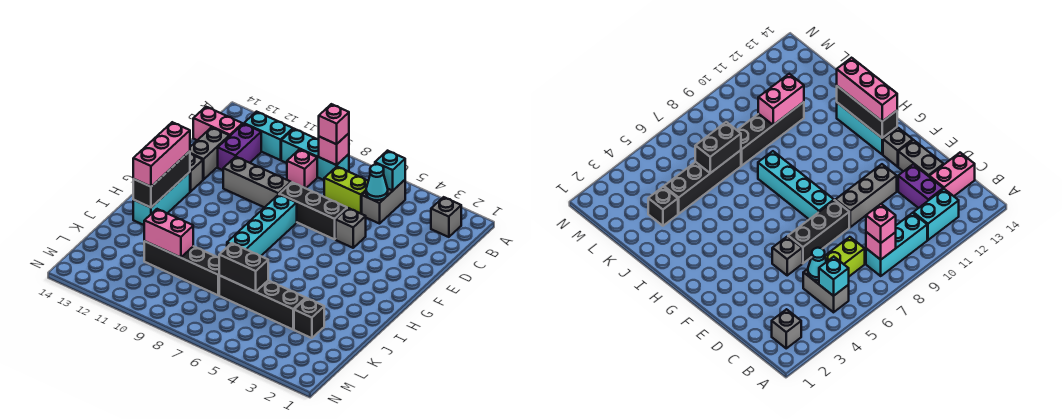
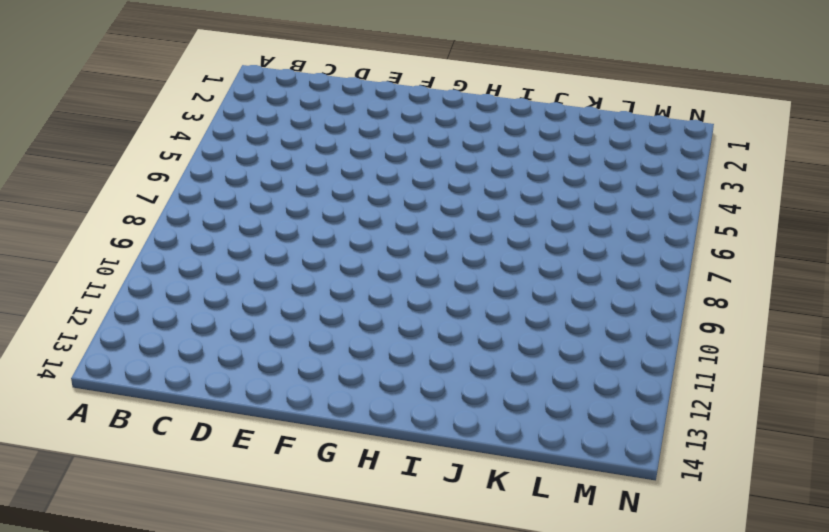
none -> grey 1x1 brick [431,197,461,237]
none -> grey 1x2 brick [362,180,405,224]
none -> cyan 1x3 brick [281,129,349,180]

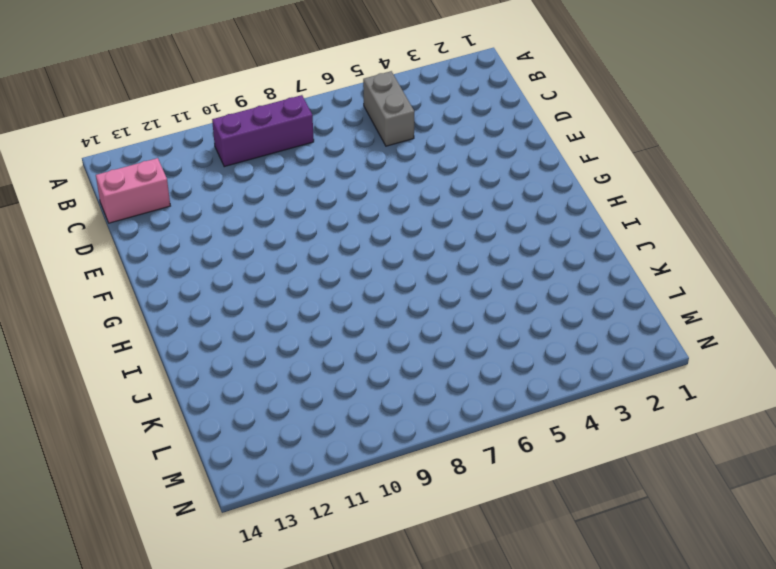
purple 1x3 brick [212,95,314,167] -> cyan 1x3 brick [281,129,349,180]
none -> grey 1x1 brick [431,197,461,237]
none -> cyan 1x2 brick [244,112,293,160]
none -> lime 1x2 brick [324,167,368,214]

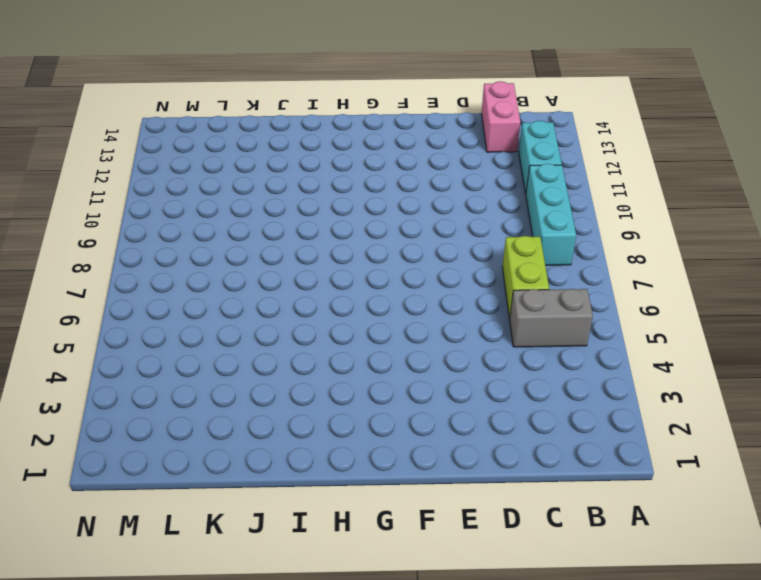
none -> grey 1x1 brick [431,197,461,237]
none -> pink 1x1 brick [287,149,317,188]
none -> purple 1x2 brick [218,124,261,170]

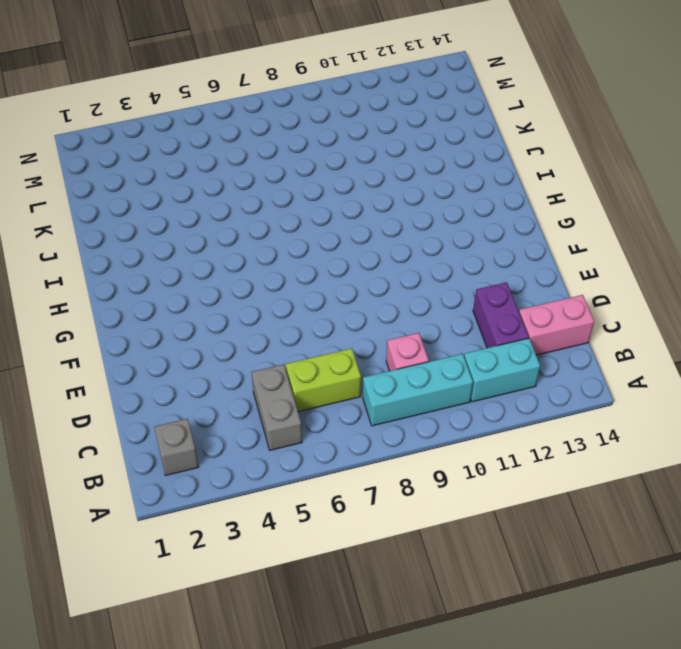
none -> grey 1x2 brick [190,127,229,179]
none -> grey 1x1 brick [336,208,366,248]
none -> black 1x3 brick [279,182,347,239]

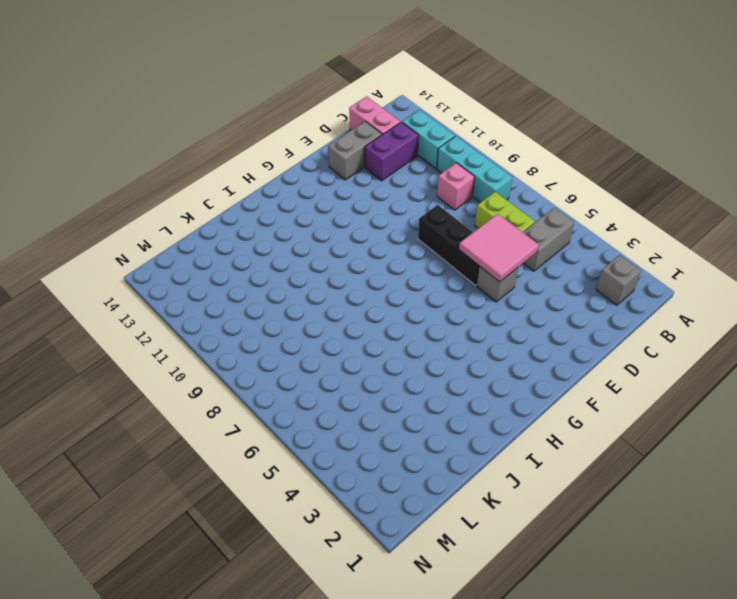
pink 2x2 tile [459,214,539,282] -> none
none -> grey 1x3 brick [223,157,291,208]
none -> cyan 1x4 brick [227,195,297,256]
none -> grey 1x1 brick [190,154,203,192]

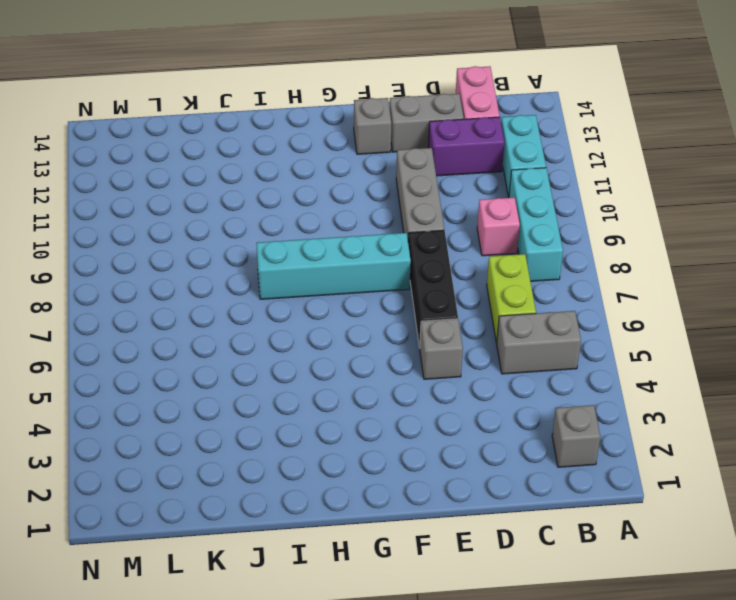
none -> cyan 1x3 brick [133,172,190,225]
none -> black 1x1 brick [294,298,324,338]
none -> black 1x4 brick [219,275,306,329]

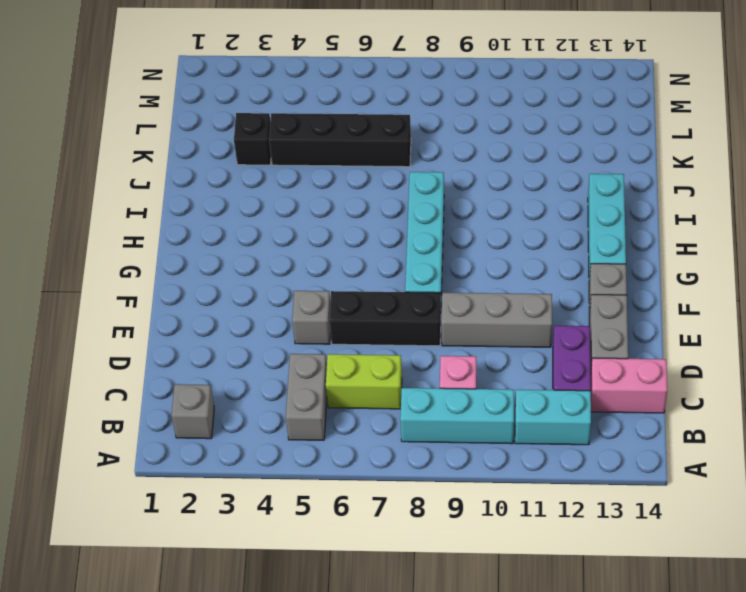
none -> black 1x4 brick [144,241,219,295]
none -> cyan 1x1 brick [375,151,405,191]
none -> pink 1x1 brick [319,133,349,165]

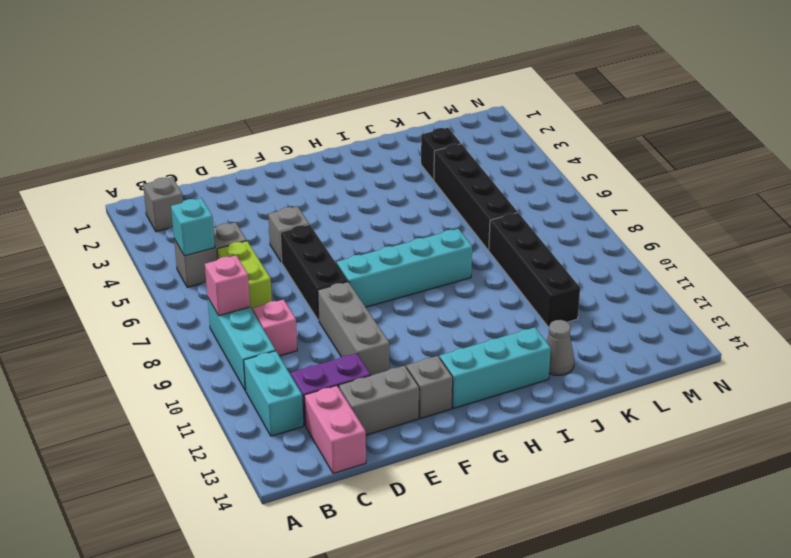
grey 1x1 cone [546,320,574,375] -> none
none -> cyan 1x1 cone [366,164,388,200]
none -> black 1x3 brick [133,151,190,207]
none -> black 1x2 brick [219,243,268,292]

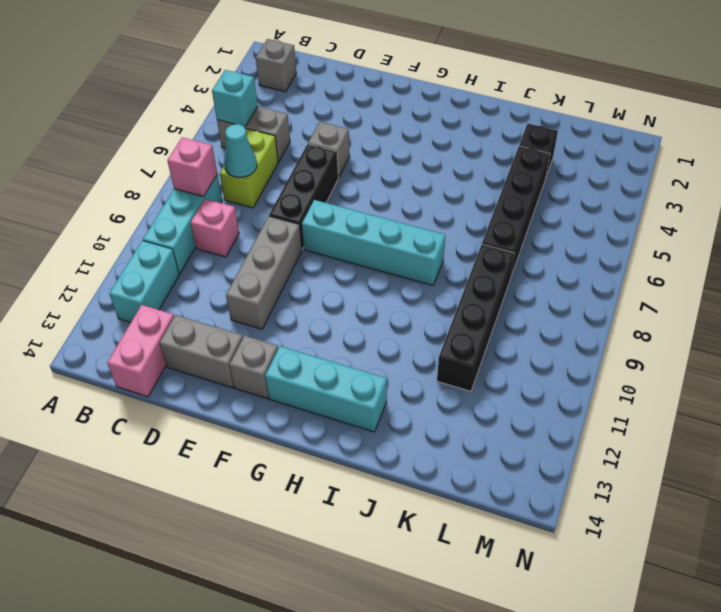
cyan 1x1 cone [224,124,257,178] -> cyan 1x1 cone moved to [366,164,388,200]
none -> purple 1x2 brick [218,124,261,170]
none -> black 1x3 brick [133,151,190,207]
none -> black 1x2 brick [219,243,268,292]

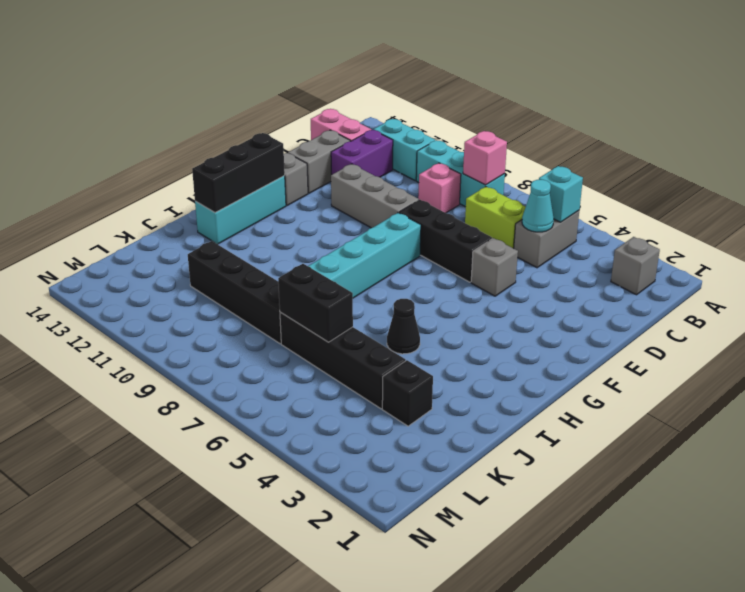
black 1x1 cone [387,299,420,354] -> none
none -> pink 1x2 brick [144,209,193,258]
none -> pink 1x1 brick [319,104,349,144]
none -> pink 1x3 brick [133,122,190,187]

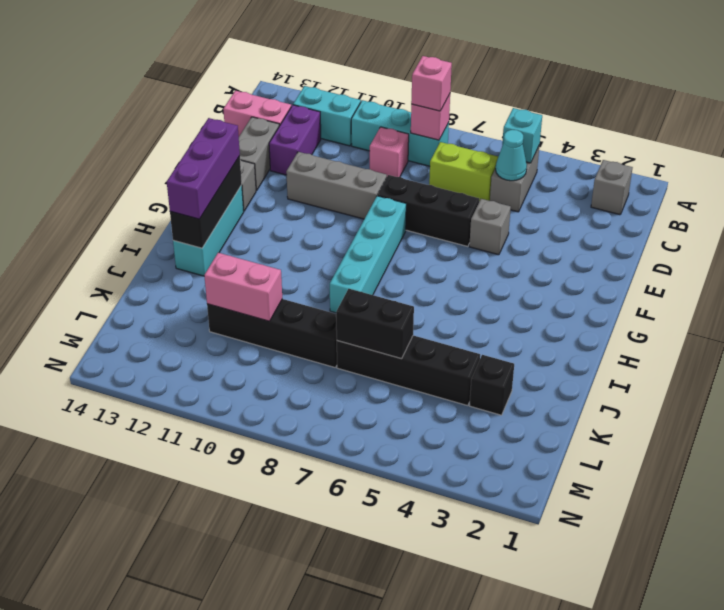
purple 1x3 brick [167,118,240,219] -> pink 1x3 brick [133,122,190,187]

